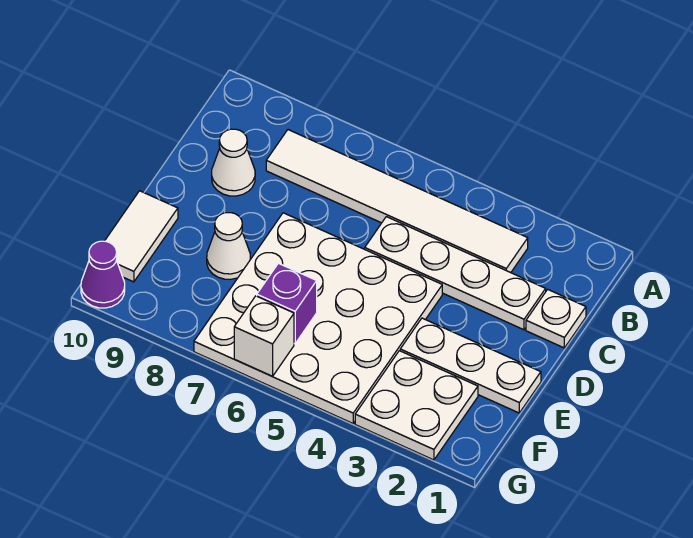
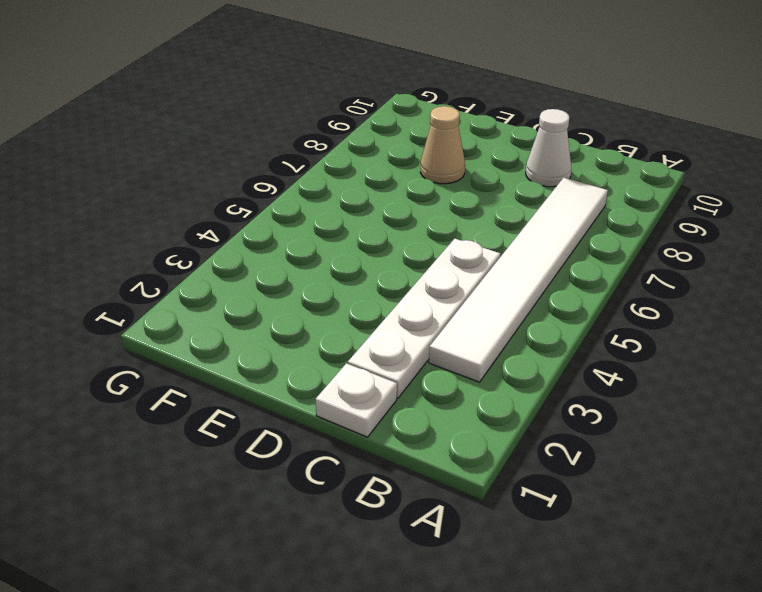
tan 1x1 cone [420,106,465,184] -> white 1x1 cone [207,213,250,279]
none -> white 4x4 plate [194,213,442,423]
none -> white 1x3 plate [400,318,541,413]
none -> white 1x2 tile [105,191,178,282]

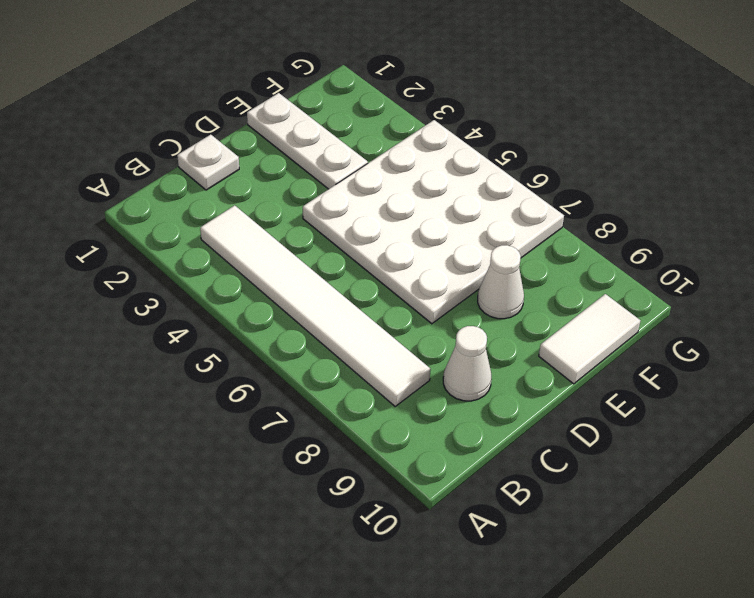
none -> white 1x4 plate [365,217,546,330]
none -> white 2x2 plate [355,351,478,460]
none -> purple 1x1 cone [81,241,125,308]

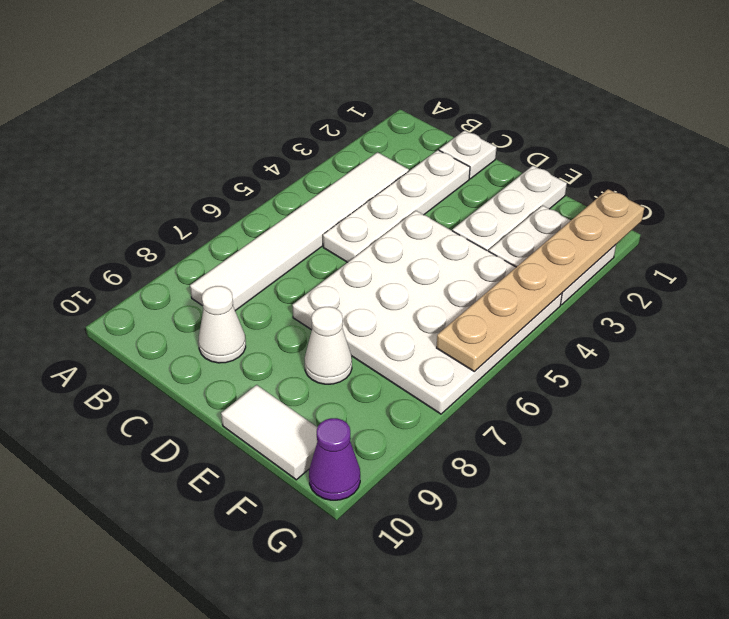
tan 1x6 plate [437,189,644,372] -> white 1x1 brick [234,296,294,376]
none -> purple 1x1 brick [257,263,317,344]

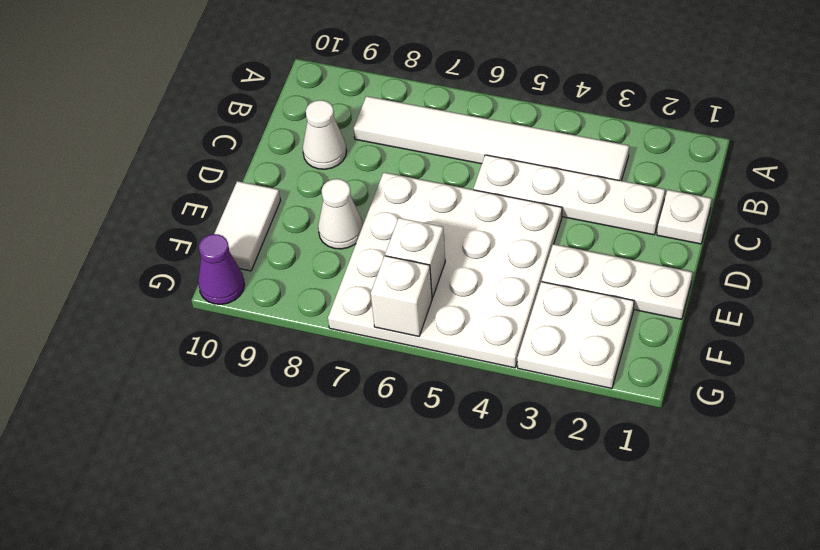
white 1x1 brick [385,218,445,298] -> purple 1x1 brick [257,263,317,344]

